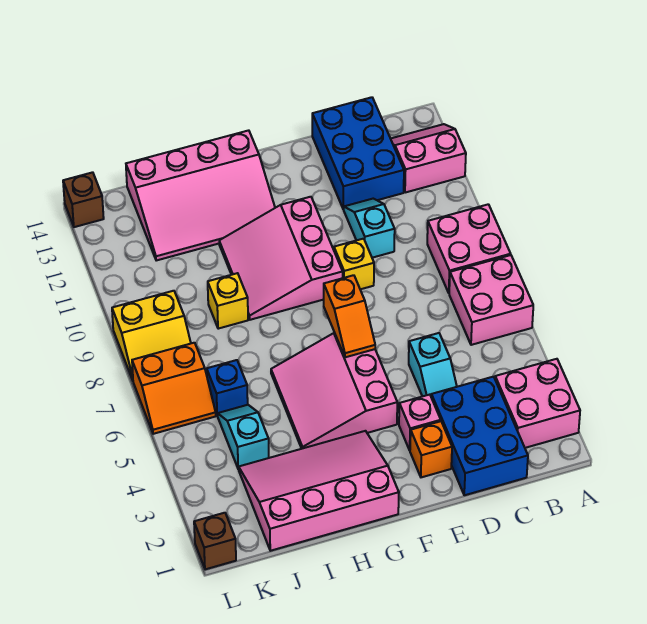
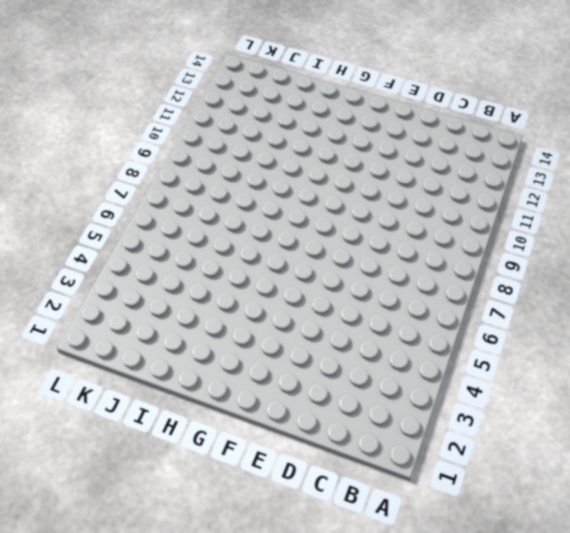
none -> pink 2x2 brick [495,359,580,448]
none -> pink 2x2 brick [449,255,533,345]
none -> pink 2x2 brick [427,204,511,293]

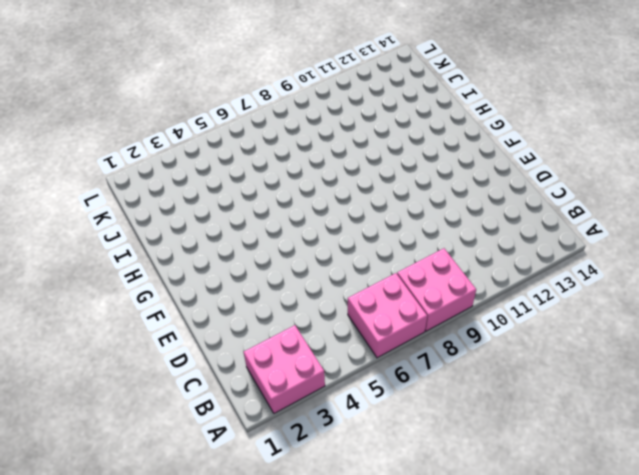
none -> pink 2x2 slope [391,124,466,193]
none -> blue 2x3 brick [431,376,528,495]
none -> blue 2x3 brick [312,97,404,209]

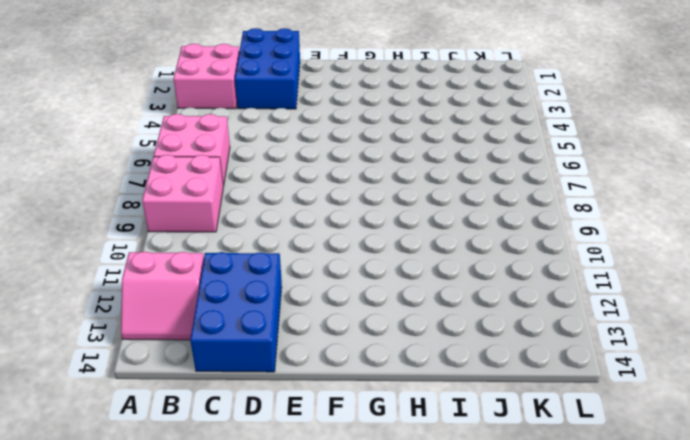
none -> cyan 1x2 slope [409,333,457,396]
none -> cyan 1x2 slope [343,199,395,258]
none -> orange 1x1 brick [410,421,452,477]

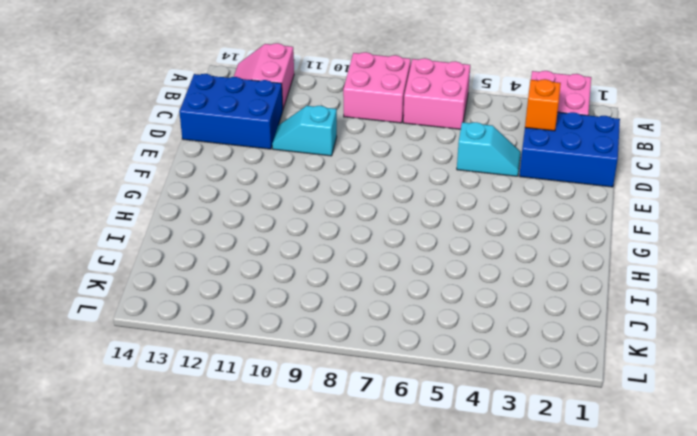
orange 1x1 brick [525,79,561,131] -> orange 1x1 brick moved to [410,421,452,477]
none -> pink 1x1 brick [399,395,441,450]
none -> yellow 1x1 brick [334,239,374,289]
none -> pink 3x3 slope [271,333,397,449]

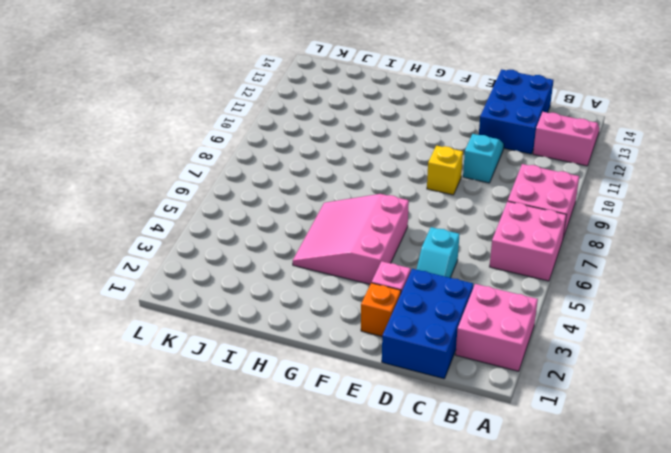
none -> pink 3x3 slope [219,197,343,320]
none -> pink 3x4 slope [239,431,399,551]
none -> pink 3x4 slope [126,130,275,261]

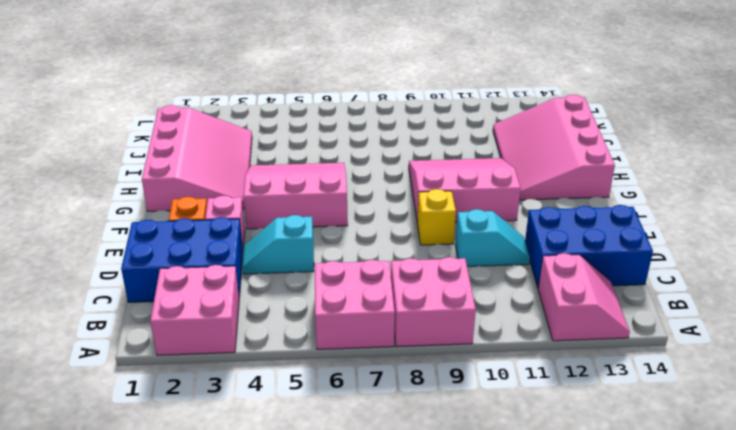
none -> yellow 1x1 brick [208,273,248,329]
none -> cyan 1x2 slope [218,405,269,469]
none -> blue 1x1 brick [207,360,248,416]

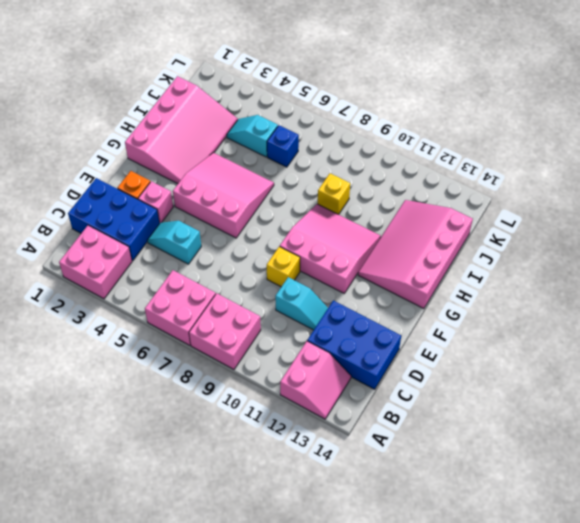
cyan 1x2 slope [227,115,278,157] -> cyan 1x2 slope turned to [218,405,269,469]
none -> orange 2x2 slope [132,343,216,434]
none -> yellow 2x2 slope [112,291,191,380]
none -> brown 1x1 brick [194,513,236,569]

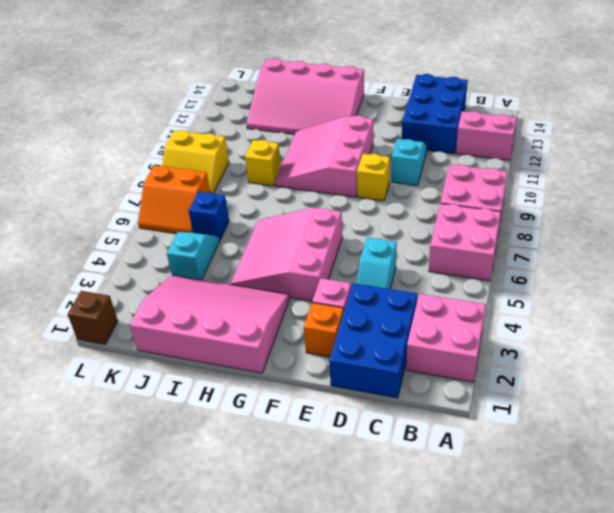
none -> brown 1x1 brick [63,172,104,227]
none -> orange 1x2 slope [324,275,375,357]

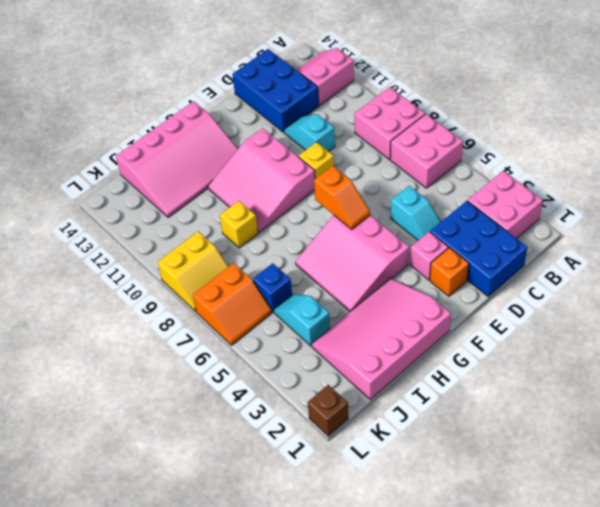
none -> brown 1x1 brick [63,172,104,227]

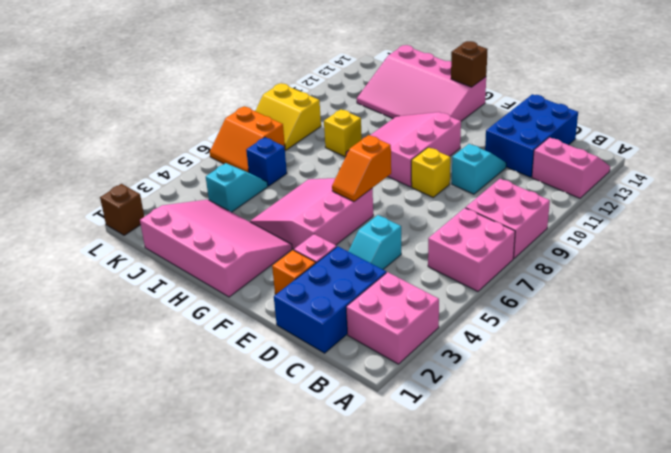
brown 1x1 brick [451,41,488,87] -> brown 1x1 brick moved to [63,172,104,227]

